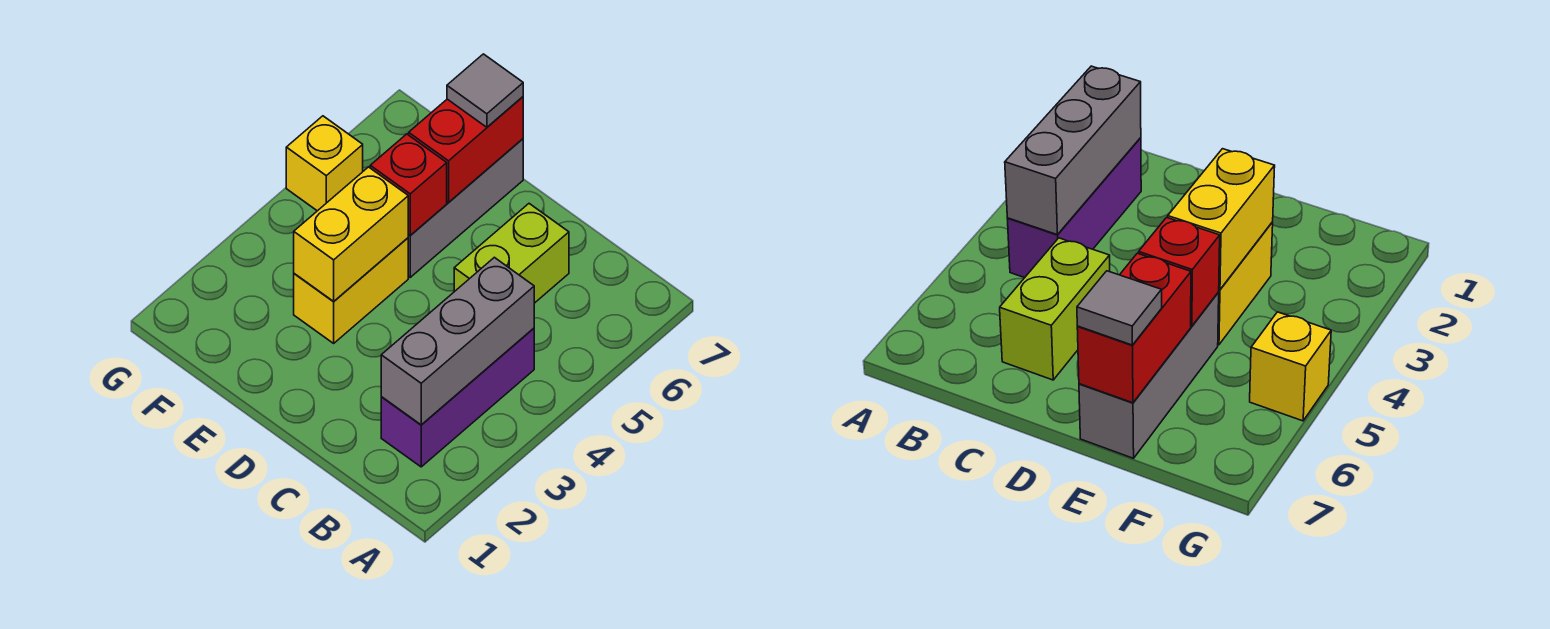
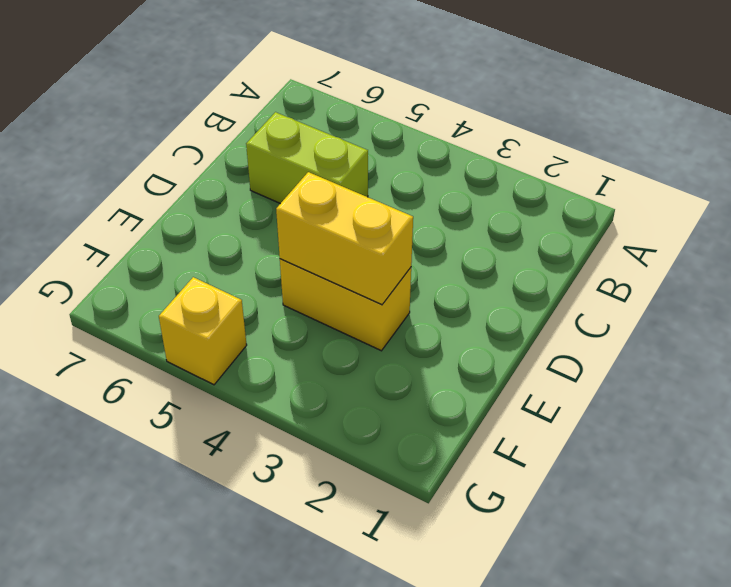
none -> purple 1x3 brick [381,328,534,467]
none -> grey 1x3 brick [408,139,523,277]

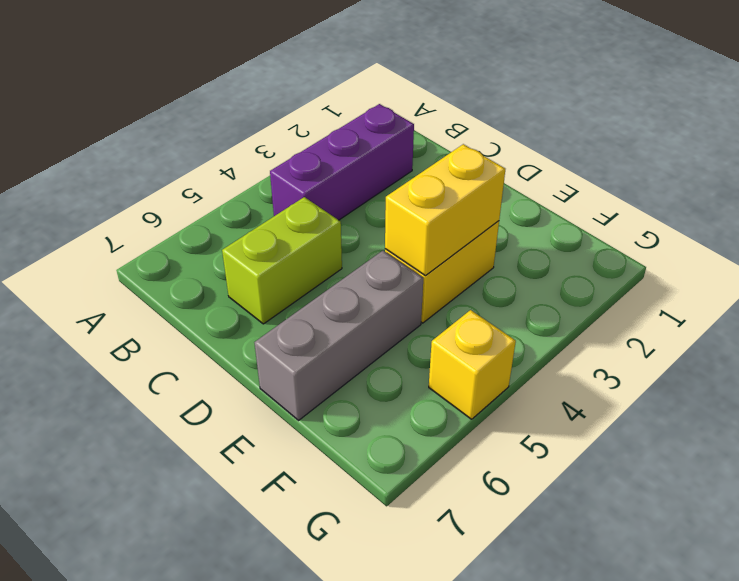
none -> grey 1x3 brick [381,257,534,425]
none -> red 1x1 brick [370,134,447,235]

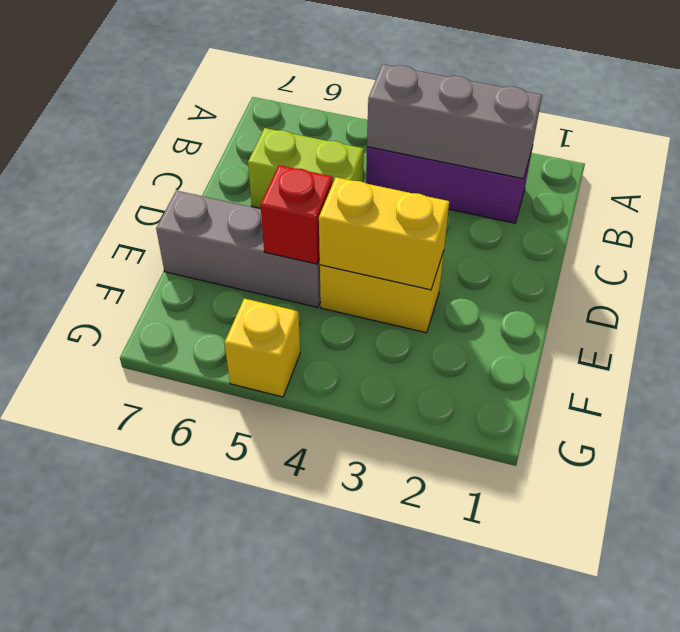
none -> red 1x2 brick [409,97,523,202]
none -> grey 1x1 tile [447,54,523,127]

